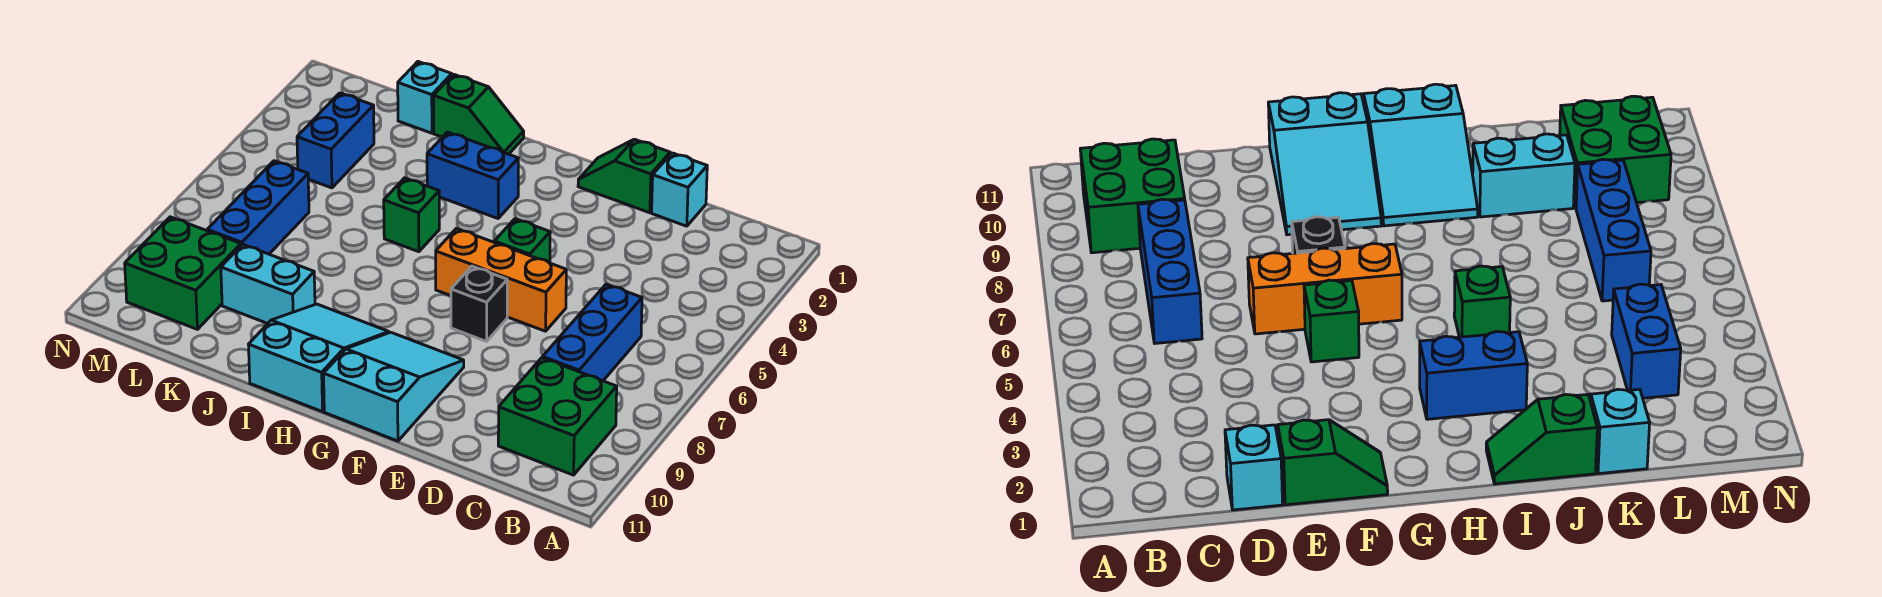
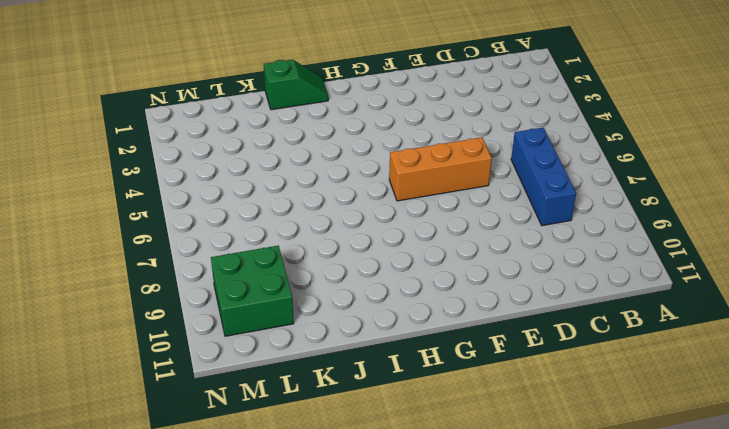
none -> green 2x2 brick [498,358,617,475]
none -> cyan 1x1 brick [652,153,707,226]
none -> green 1x2 slope [578,139,670,213]

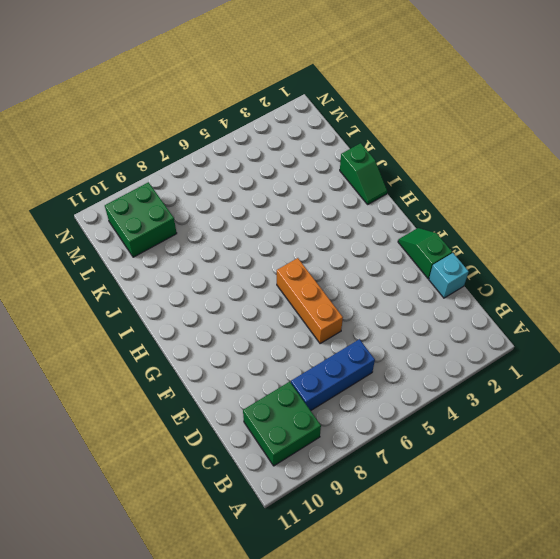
none -> green 1x1 brick [494,219,550,263]
none -> black 1x1 brick [451,266,507,341]
none -> cyan 2x3 slope [324,332,464,441]

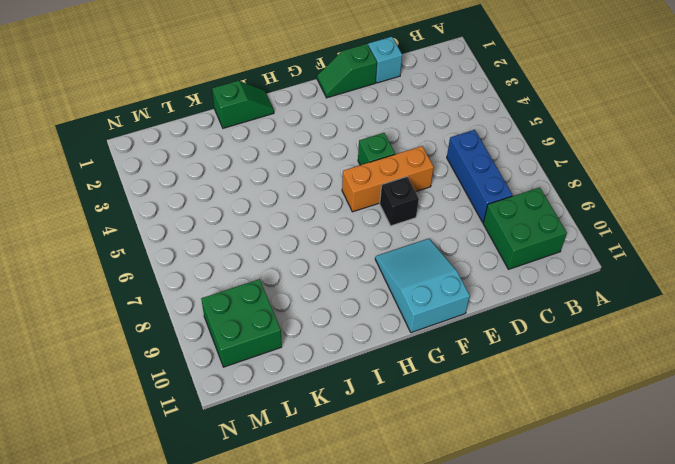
none -> blue 1x2 brick [427,132,518,218]
none -> cyan 2x3 slope [249,304,389,412]
none -> green 1x1 brick [384,178,439,252]

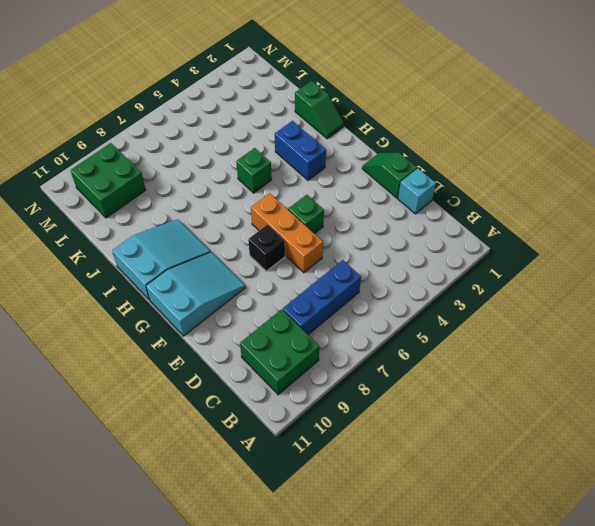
none -> cyan 1x2 brick [221,244,315,324]
none -> cyan 1x1 brick [398,62,452,133]
none -> blue 1x2 brick [297,93,374,188]

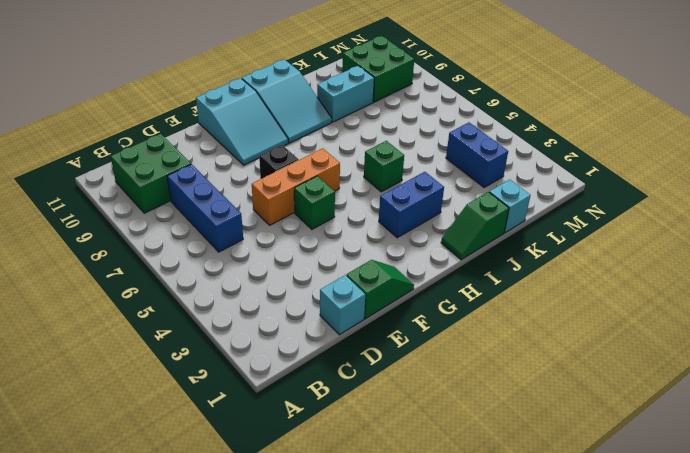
none -> blue 1x3 brick [207,161,309,254]

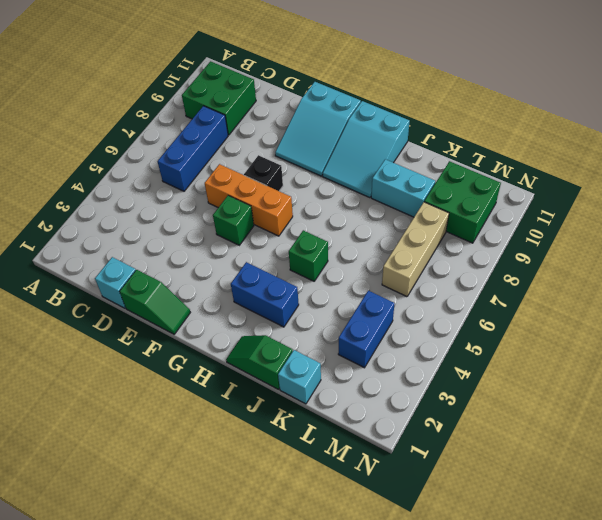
tan 1x3 brick [382,202,449,297] -> blue 1x3 brick [207,161,309,254]

